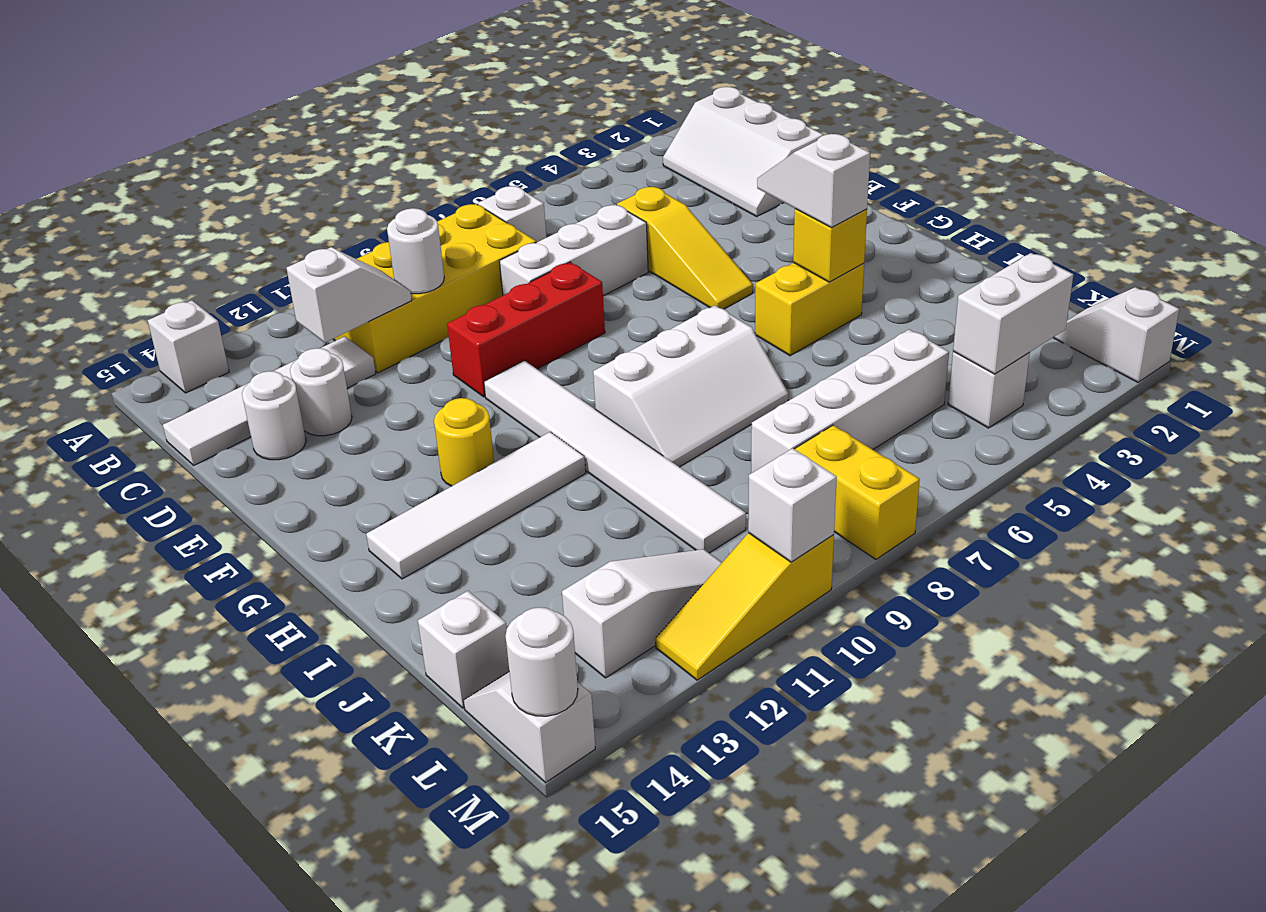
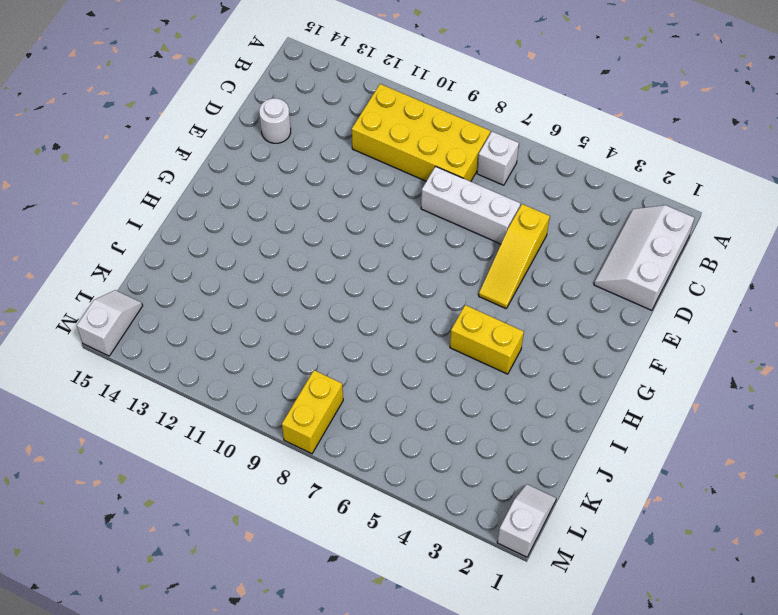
none -> white 1x1 brick [148,300,229,393]
none -> white 1x4 tile [163,336,376,465]
none -> white 1x1 round brick [290,348,352,436]
none -> red 1x3 brick [447,262,605,397]

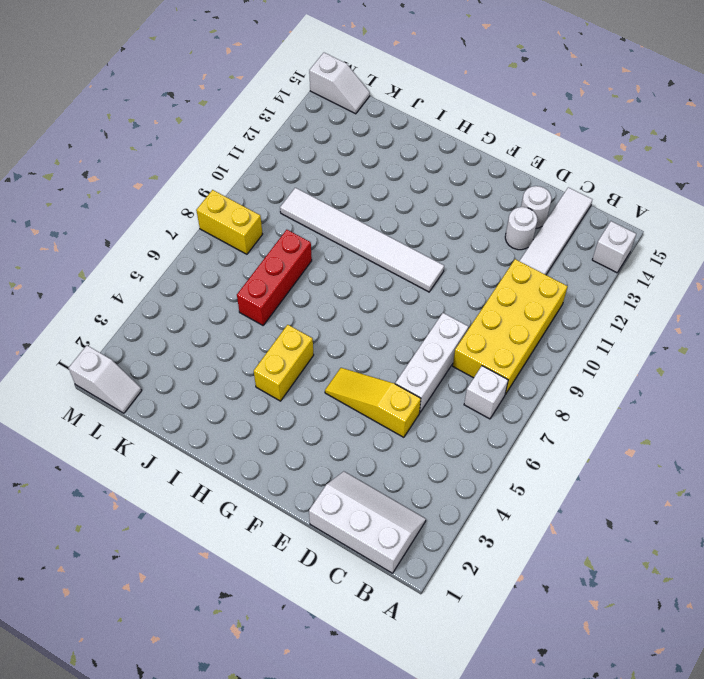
red 1x3 brick [237,230,312,325] -> red 1x3 brick moved to [447,262,605,397]
none -> yellow 1x1 round brick [434,398,494,486]
none -> white 2x3 slope [593,305,788,467]
none -> white 1x4 tile [366,432,586,579]
none -> white 1x4 brick [751,330,949,473]

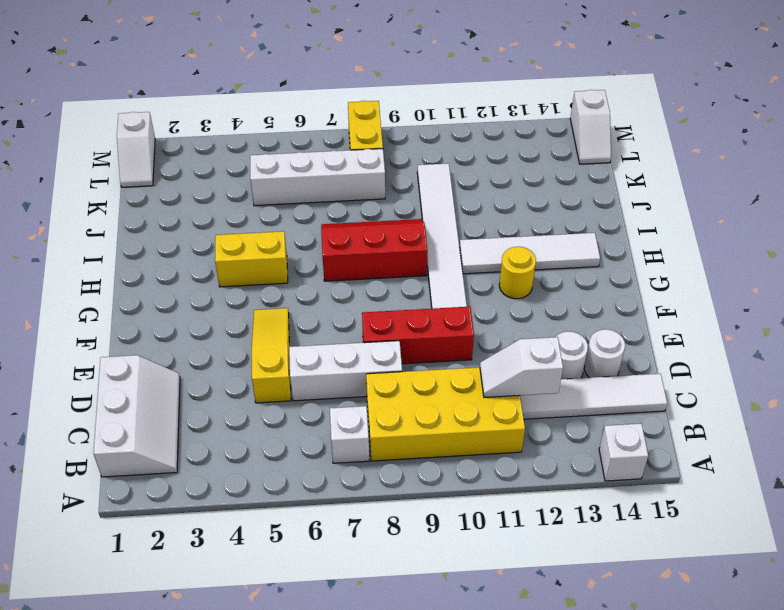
red 2x3 slope [321,219,427,281] -> white 2x3 slope [593,305,788,467]
none -> white 1x1 brick [418,591,509,708]
none -> white 1x1 brick [948,352,1030,428]
none -> white 1x3 slope [562,549,722,678]
none -> yellow 1x3 slope [656,533,834,680]

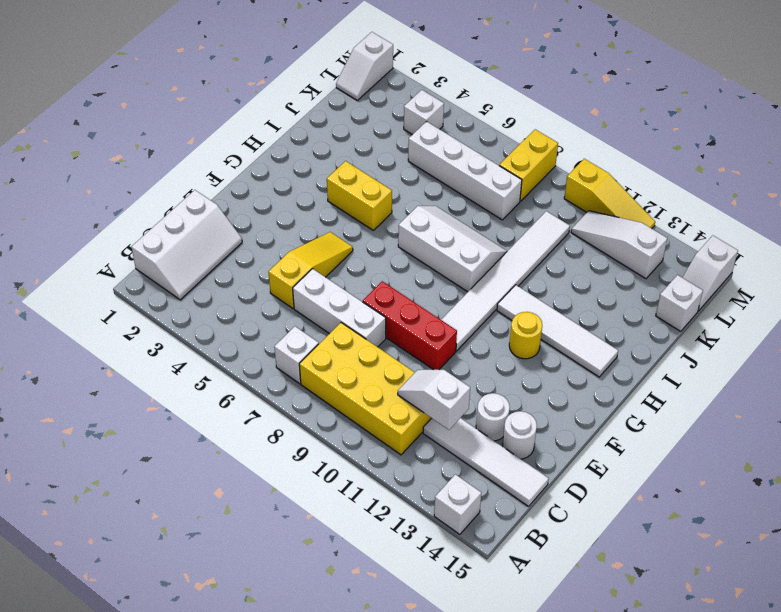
none -> white 1x1 round brick [387,208,444,294]
none -> yellow 1x1 brick [793,209,867,282]
none -> white 1x2 brick [953,253,1073,374]
none -> white 1x1 brick [748,448,837,562]

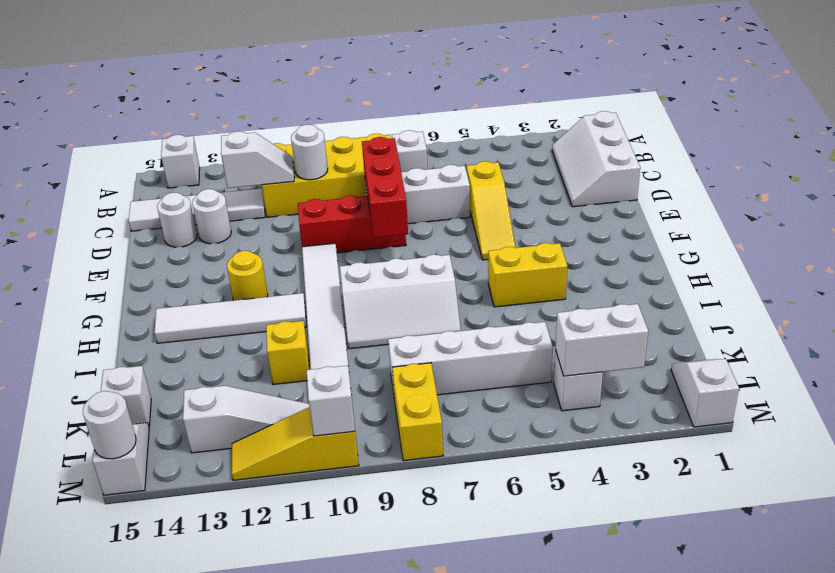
red 1x3 brick [362,137,408,238] -> none
yellow 1x1 brick [266,321,309,385] -> yellow 1x1 brick moved to [793,209,867,282]
none -> white 1x2 slope [757,134,870,228]

